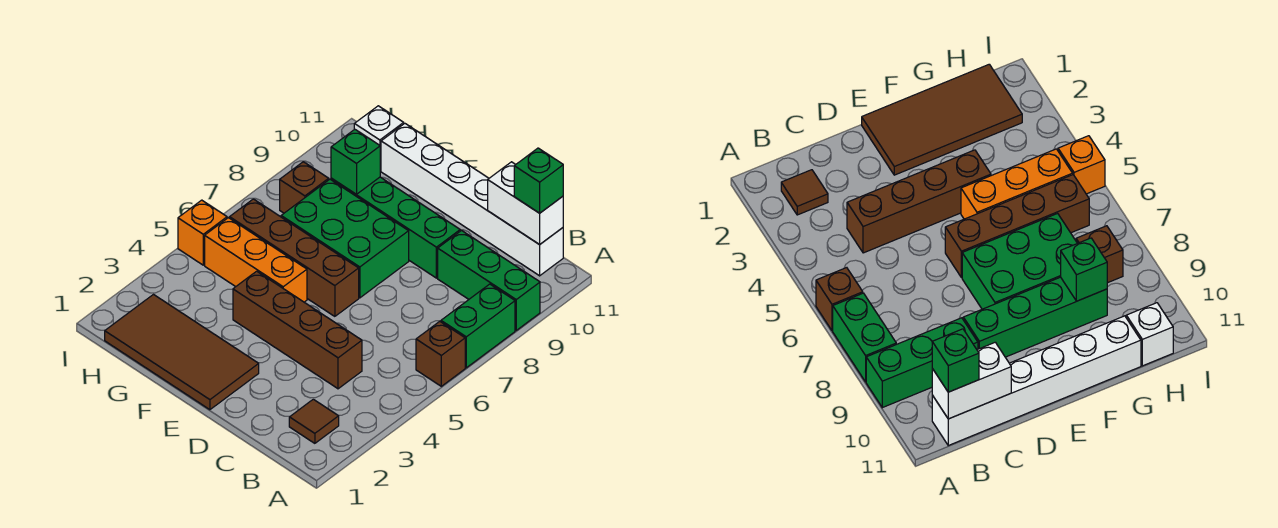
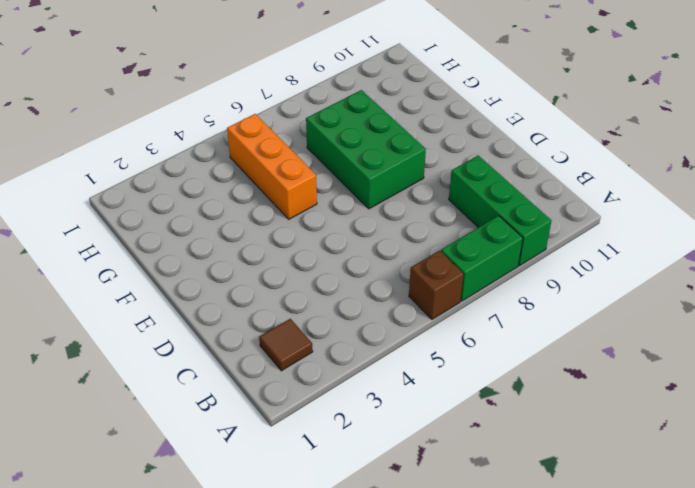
none -> white 1x6 brick [381,124,563,276]
none -> brown 1x4 brick [233,271,362,389]
none -> green 1x4 brick [331,177,460,278]

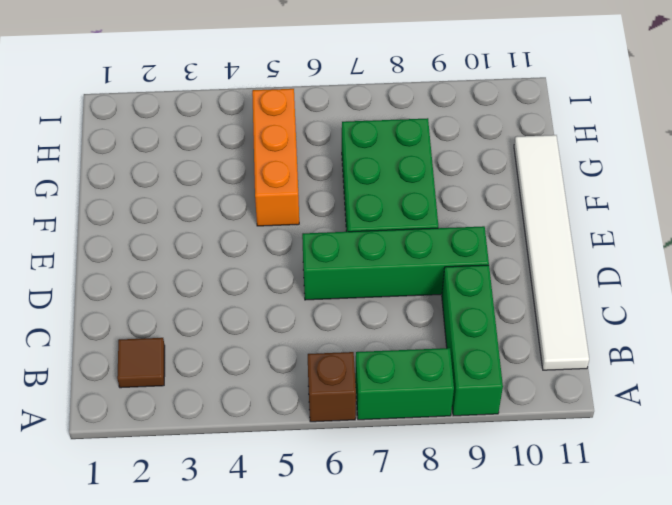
white 1x6 tile [514,135,589,370] -> white 1x6 brick [381,124,563,276]
green 1x4 brick [302,226,489,300] -> green 1x4 brick turned to [331,177,460,278]
none -> brown 1x4 brick [233,271,362,389]
none -> brown 2x4 tile [105,295,259,410]
none -> brown 1x4 brick [230,199,359,316]

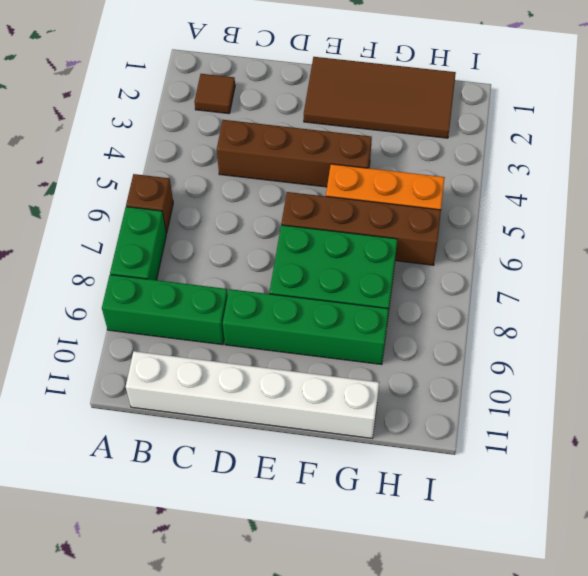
none -> brown 1x1 brick [280,162,329,213]
none -> white 1x1 brick [354,106,404,171]
none -> orange 1x1 brick [178,200,227,265]

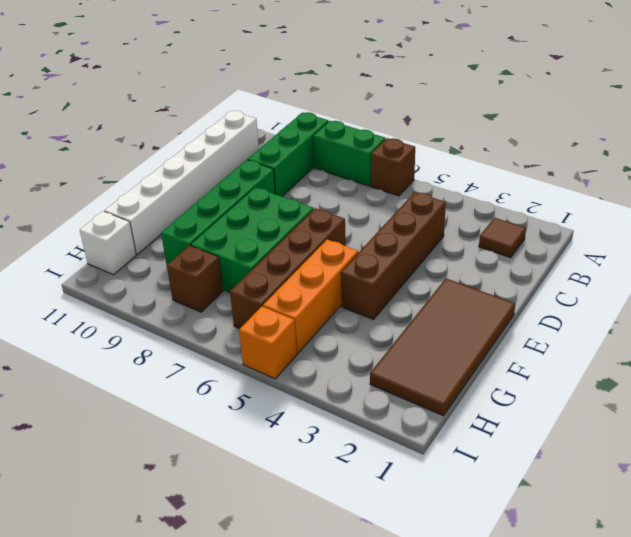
none -> white 1x2 brick [488,162,563,245]
none -> green 1x1 brick [331,129,380,194]
none -> green 1x1 brick [514,148,563,213]

